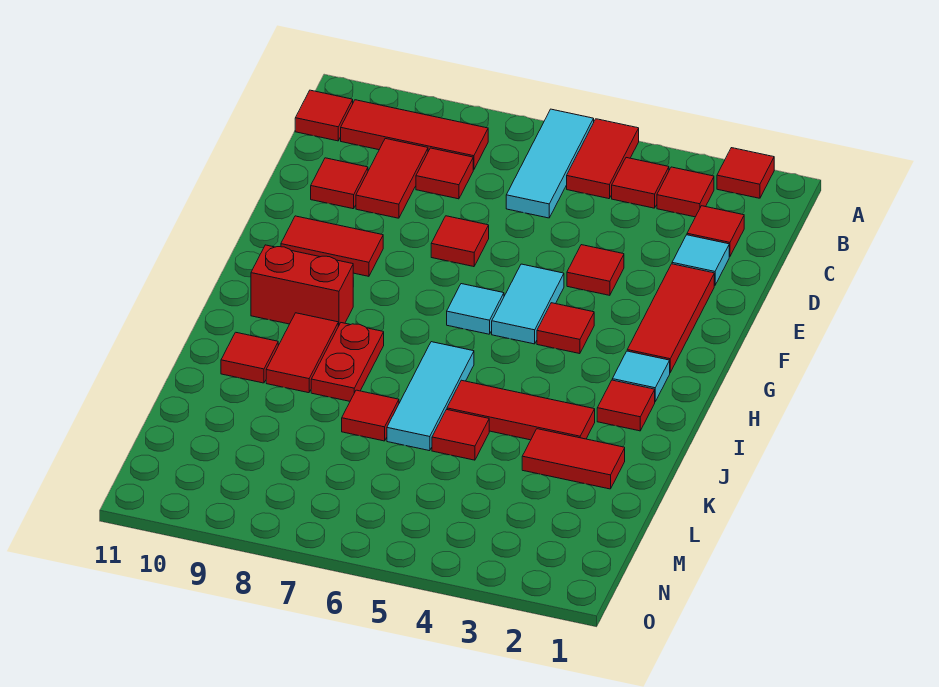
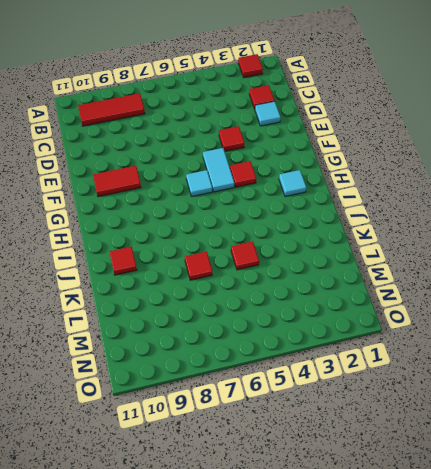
none -> red 1x2 tile [567,119,639,199]
none -> cyan 1x3 tile [506,109,594,218]
none -> red 1x1 tile [657,167,714,217]
none -> red 1x1 tile [612,158,669,208]

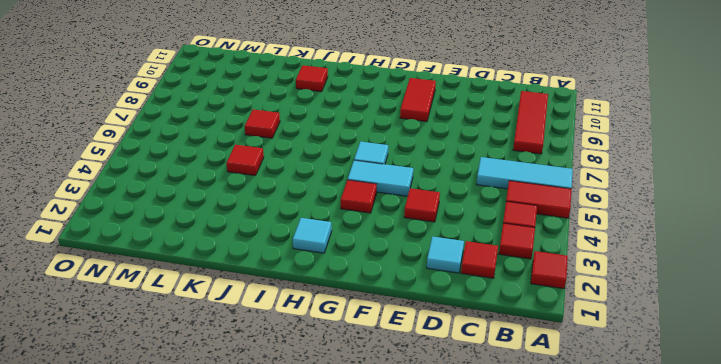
none -> red 1x1 tile [295,90,353,141]
none -> red 1x1 tile [416,148,473,199]
none -> red 1x2 tile [356,139,428,218]
none -> red 1x1 tile [311,158,368,209]

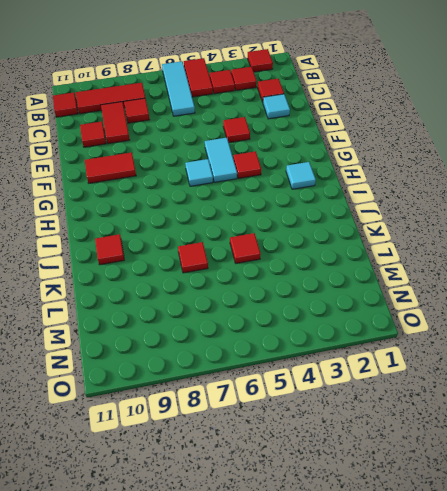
none -> red 1x3 tile [627,264,714,372]
none -> red 1x1 tile [431,216,489,267]
none -> red 1x2 brick [251,245,353,326]
none -> red 1x1 tile [597,380,655,431]

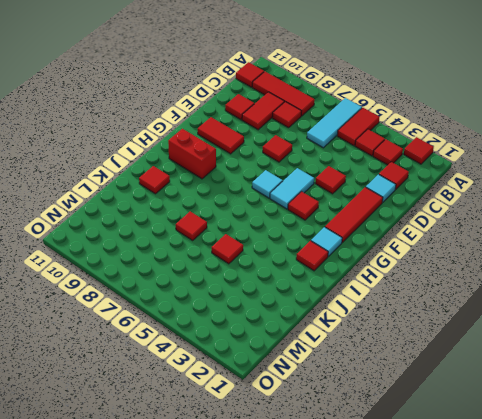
none -> cyan 1x3 tile [387,342,474,451]
none -> red 1x2 plate [311,323,384,401]
none -> red 1x2 tile [266,313,338,393]
none -> red 1x3 tile [447,380,595,440]

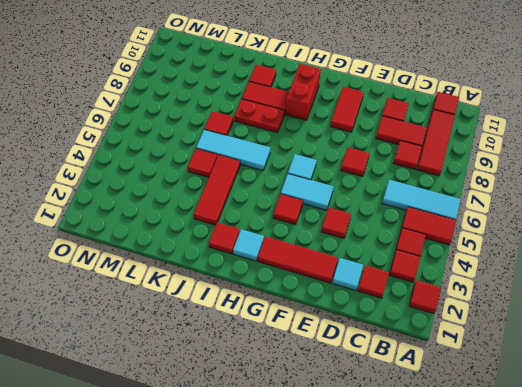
none -> red 1x2 tile [522,429,625,489]

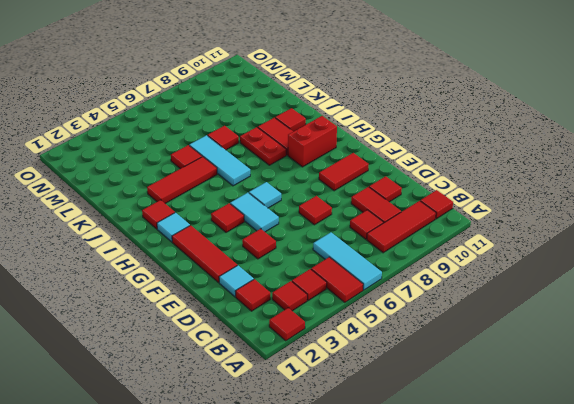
none -> red 1x2 tile [522,429,625,489]

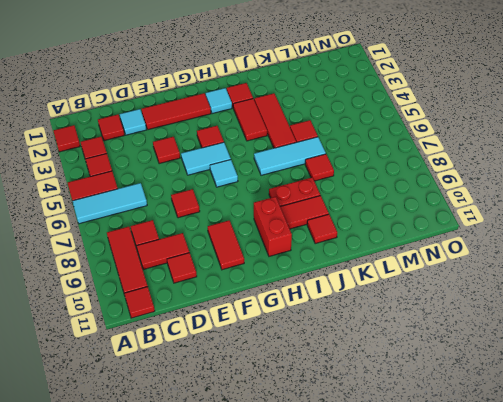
red 1x2 tile [233,99,267,141] -> red 1x2 tile moved to [522,429,625,489]

